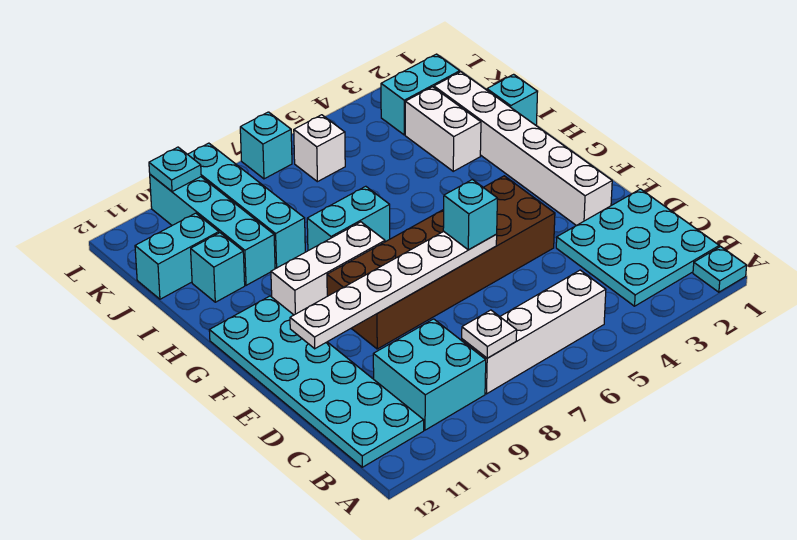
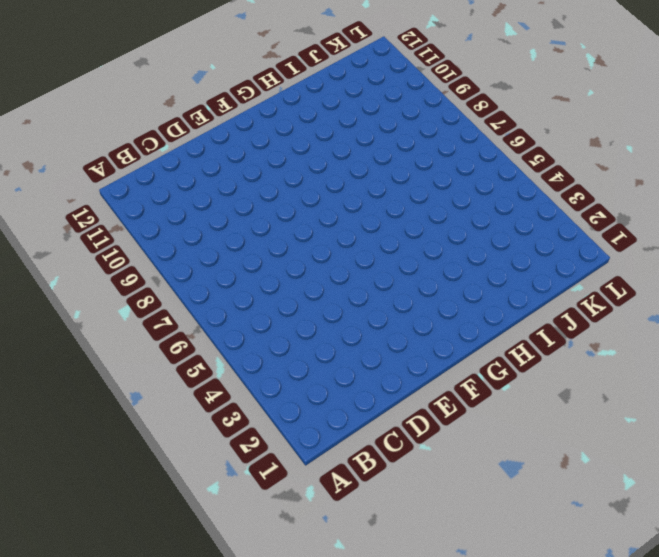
none -> cyan 1x1 plate [693,247,747,292]
none -> cyan 3x3 plate [556,189,719,306]
none -> white 1x4 brick [462,270,606,394]

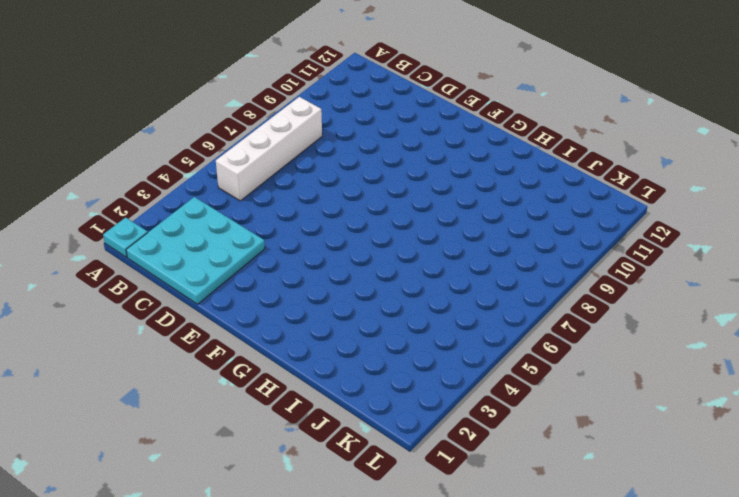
none -> cyan 2x2 brick [373,319,486,430]
none -> cyan 2x6 plate [209,296,424,467]
none -> white 1x6 brick [434,72,612,226]

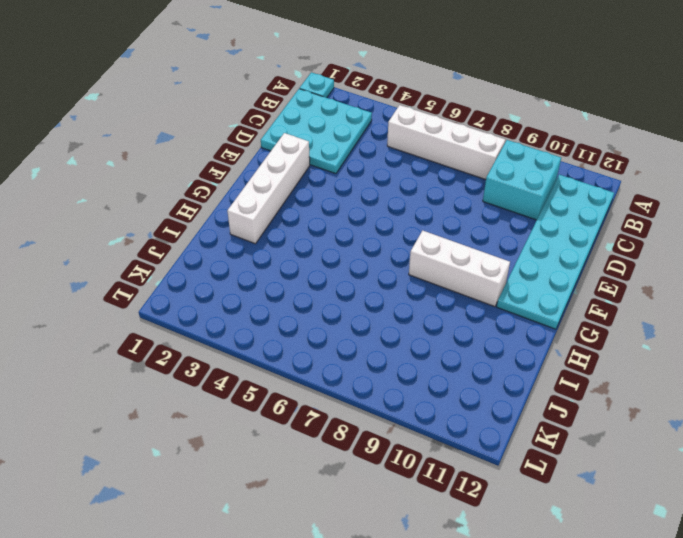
white 1x4 brick [227,133,310,244] -> white 1x6 brick [434,72,612,226]
none -> brown 2x6 brick [327,176,555,349]
none -> cyan 1x2 brick [307,186,390,251]
none -> cyan 1x1 brick [487,74,538,125]

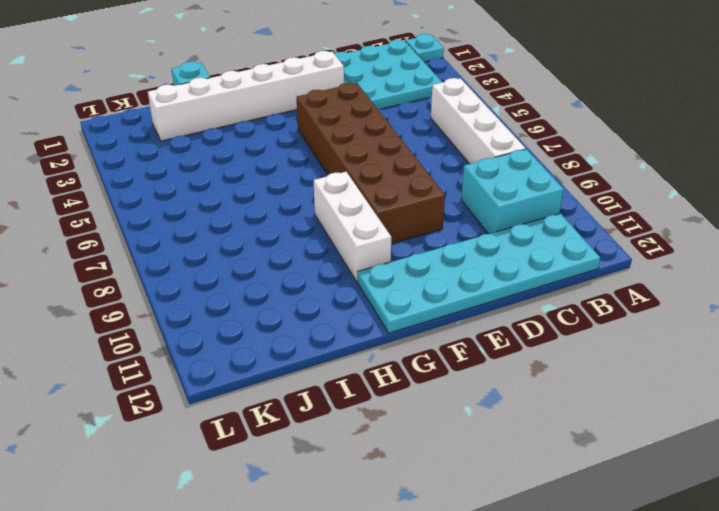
none -> cyan 1x2 brick [307,186,390,251]
none -> white 1x2 brick [405,87,481,171]
none -> cyan 1x4 brick [188,143,305,268]

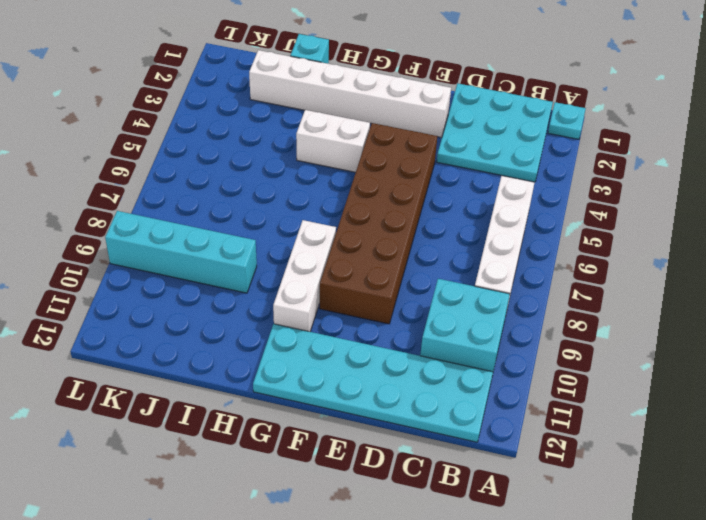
white 1x2 brick [296,110,370,172] -> white 1x2 brick moved to [405,87,481,171]
none -> cyan 1x2 brick [307,186,390,251]
none -> cyan 1x4 brick [150,175,275,285]
none -> cyan 1x1 brick [191,233,245,302]

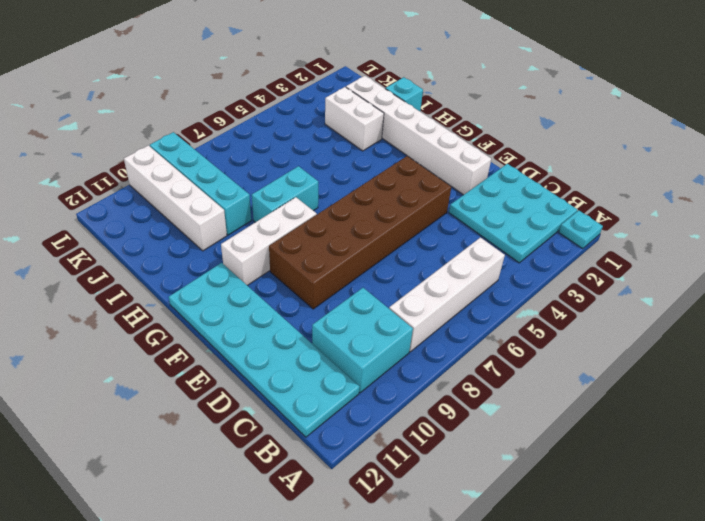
white 1x4 brick [124,145,227,251] -> cyan 1x4 brick [150,175,275,285]
none -> cyan 1x1 brick [191,233,245,302]
none -> cyan 1x2 brick [135,213,219,299]
none -> cyan 1x2 brick [381,54,460,135]

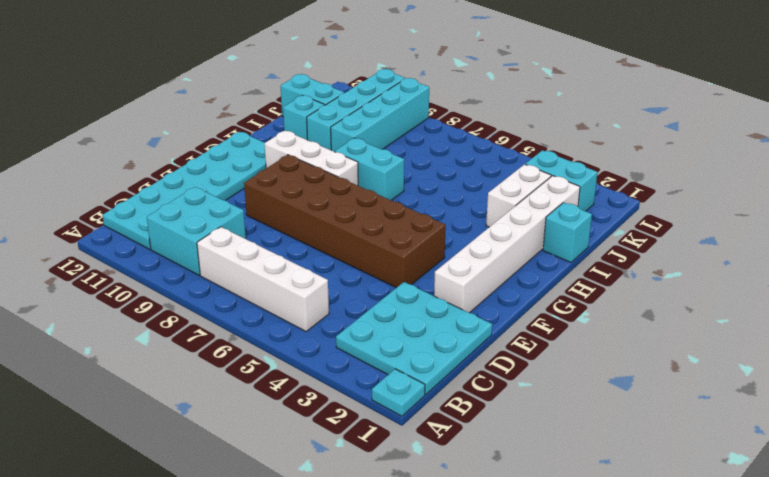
none -> white 1x1 brick [294,115,345,182]
none -> cyan 1x1 brick [240,112,292,179]
none -> white 1x1 plate [462,310,517,358]

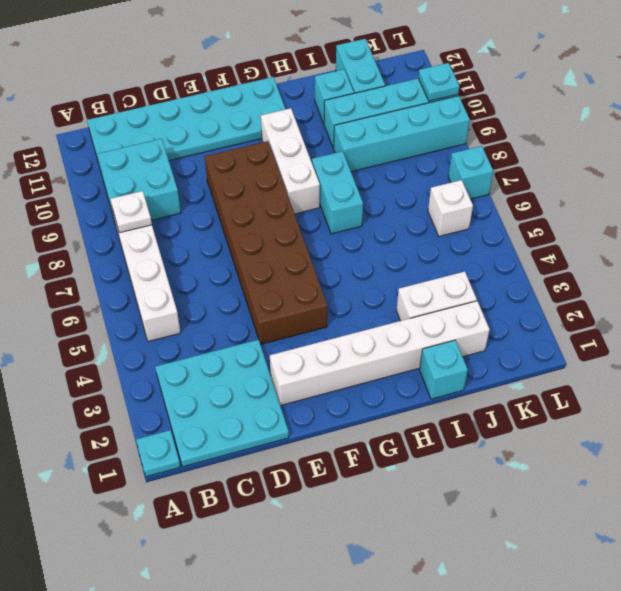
none -> cyan 1x2 brick [381,54,460,135]
none -> white 1x6 plate [290,231,497,349]
none -> cyan 1x1 brick [443,179,497,250]

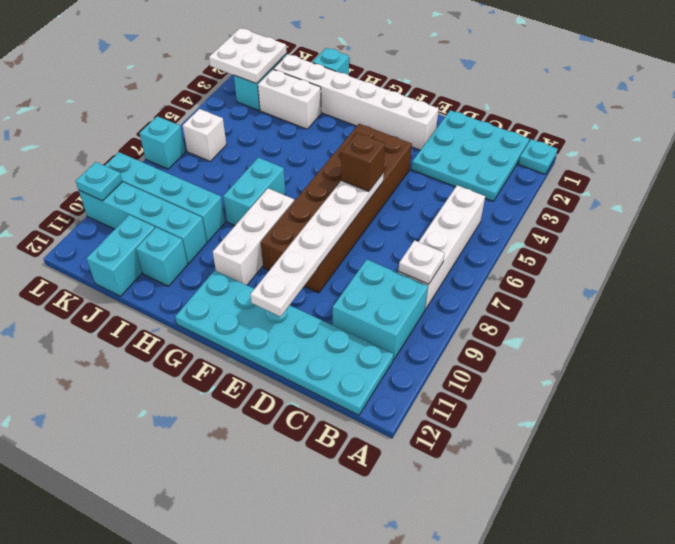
brown 1x1 brick [341,133,385,191] -> cyan 1x1 brick [443,179,497,250]
white 2x2 plate [209,28,287,84] -> none

